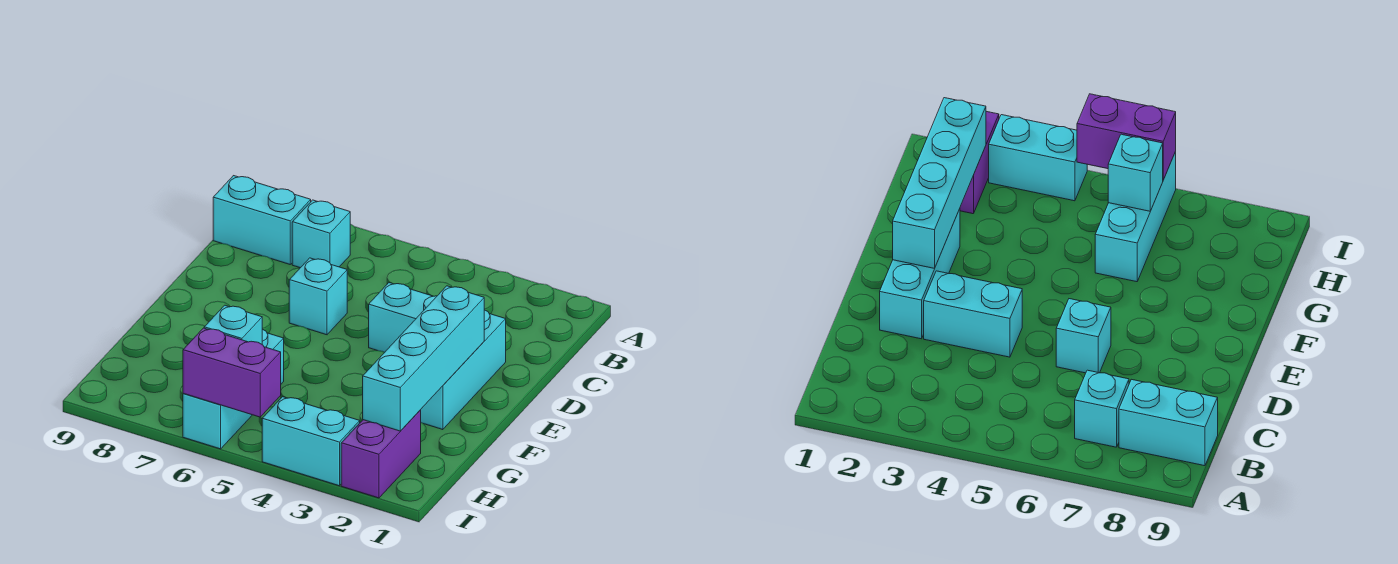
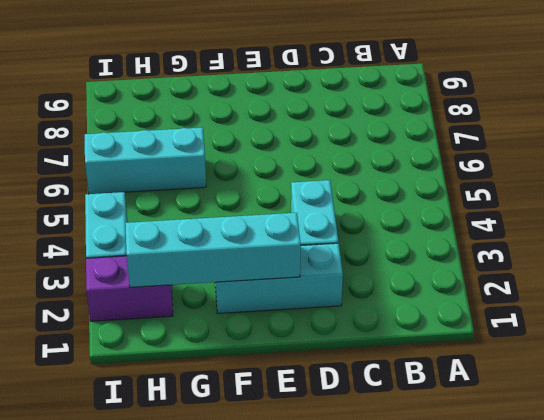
none -> cyan 1x1 brick [292,200,350,268]
none -> cyan 1x2 brick [213,176,311,264]

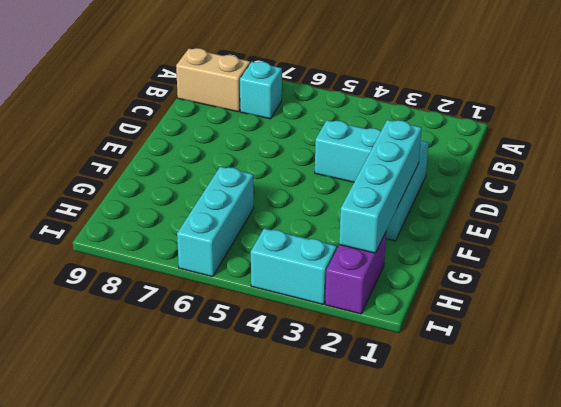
tan 1x2 brick [176,48,250,112] -> cyan 1x2 brick [213,176,311,264]
none -> cyan 1x1 brick [289,258,347,335]
none -> cyan 1x1 brick [204,305,262,344]

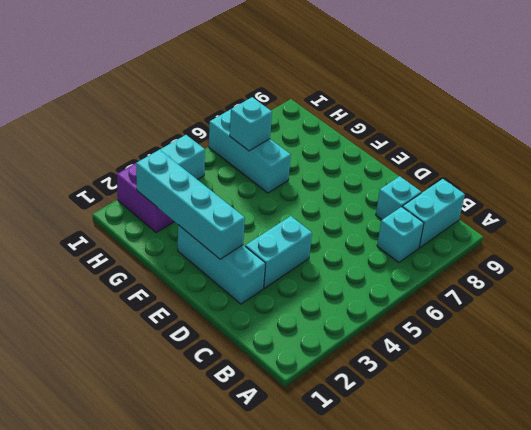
cyan 1x1 brick [376,176,421,220] -> cyan 1x1 brick moved to [289,258,347,335]
none -> purple 1x2 brick [183,328,281,417]

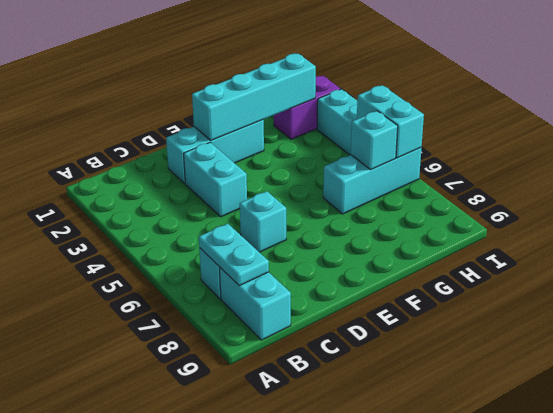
cyan 1x2 plate [199,224,269,286] -> none
cyan 1x2 brick [357,85,424,158] -> purple 1x2 brick [183,328,281,417]

